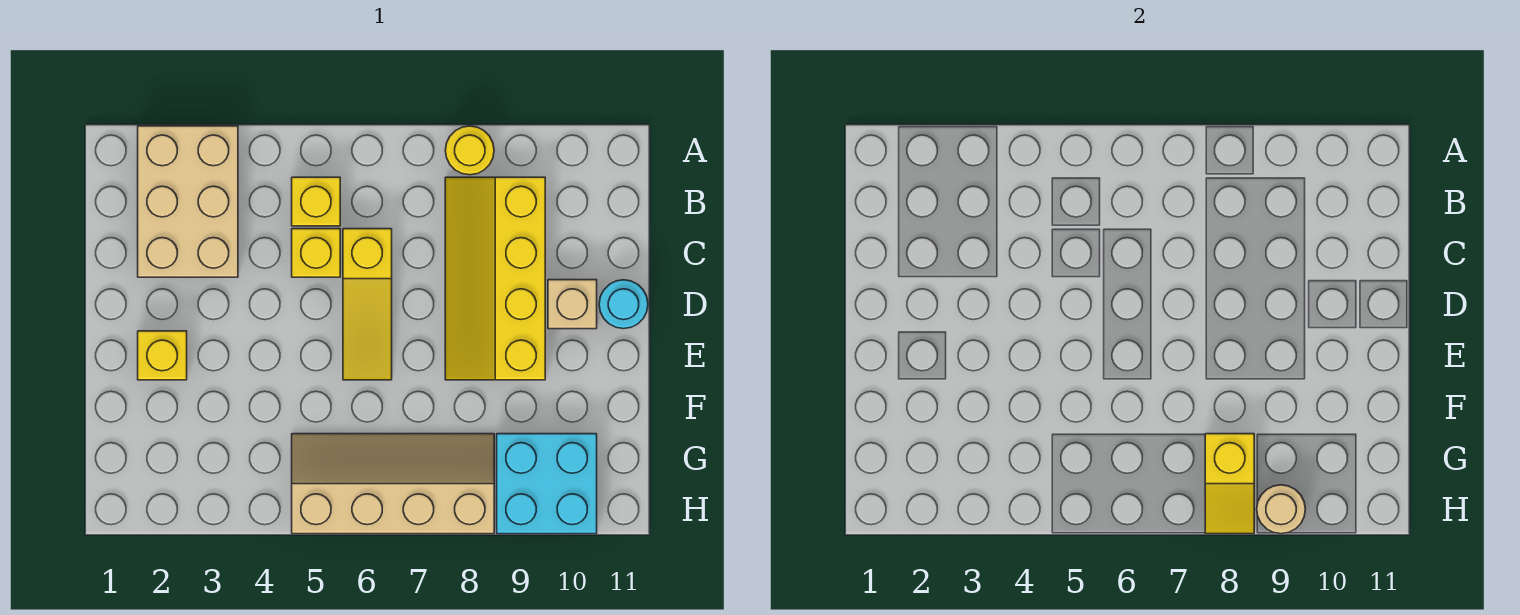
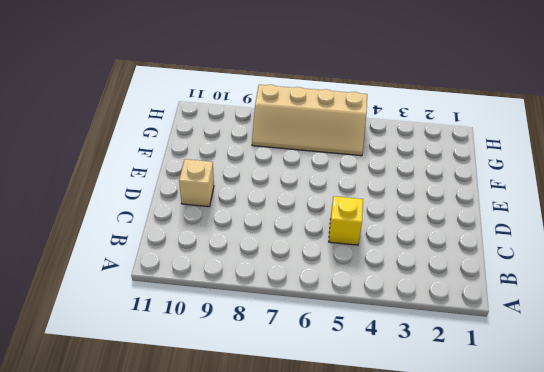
none -> tan 2x3 brick [138,126,238,277]
none -> yellow 1x1 round brick [445,126,494,175]
none -> yellow 1x1 brick [292,177,340,226]

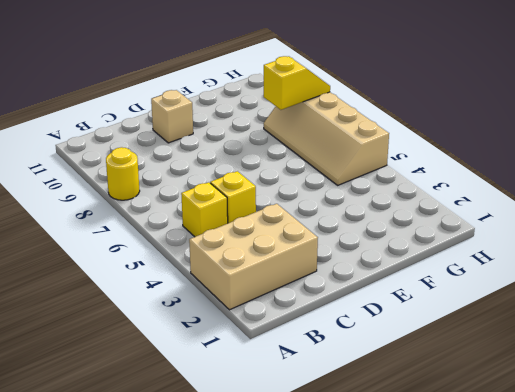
none -> yellow 2x4 slope [445,177,545,380]
none -> yellow 1x3 slope [343,229,392,380]
none -> cyan 1x1 round brick [599,280,648,329]

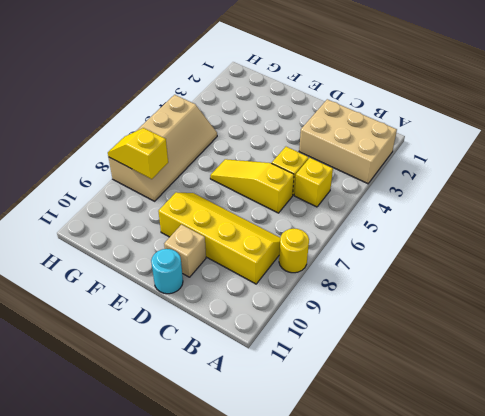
none -> yellow 1x1 brick [138,331,187,380]
none -> cyan 2x2 brick [497,434,597,534]
none -> tan 1x1 round brick [1257,485,1305,534]

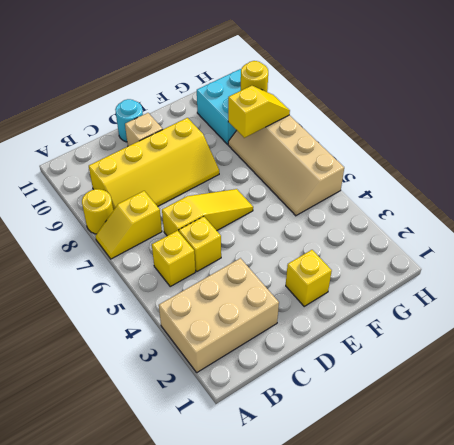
yellow 1x2 slope [96,191,162,259] -> none
yellow 1x1 round brick [241,61,268,92] -> tan 1x1 round brick [1257,485,1305,534]

